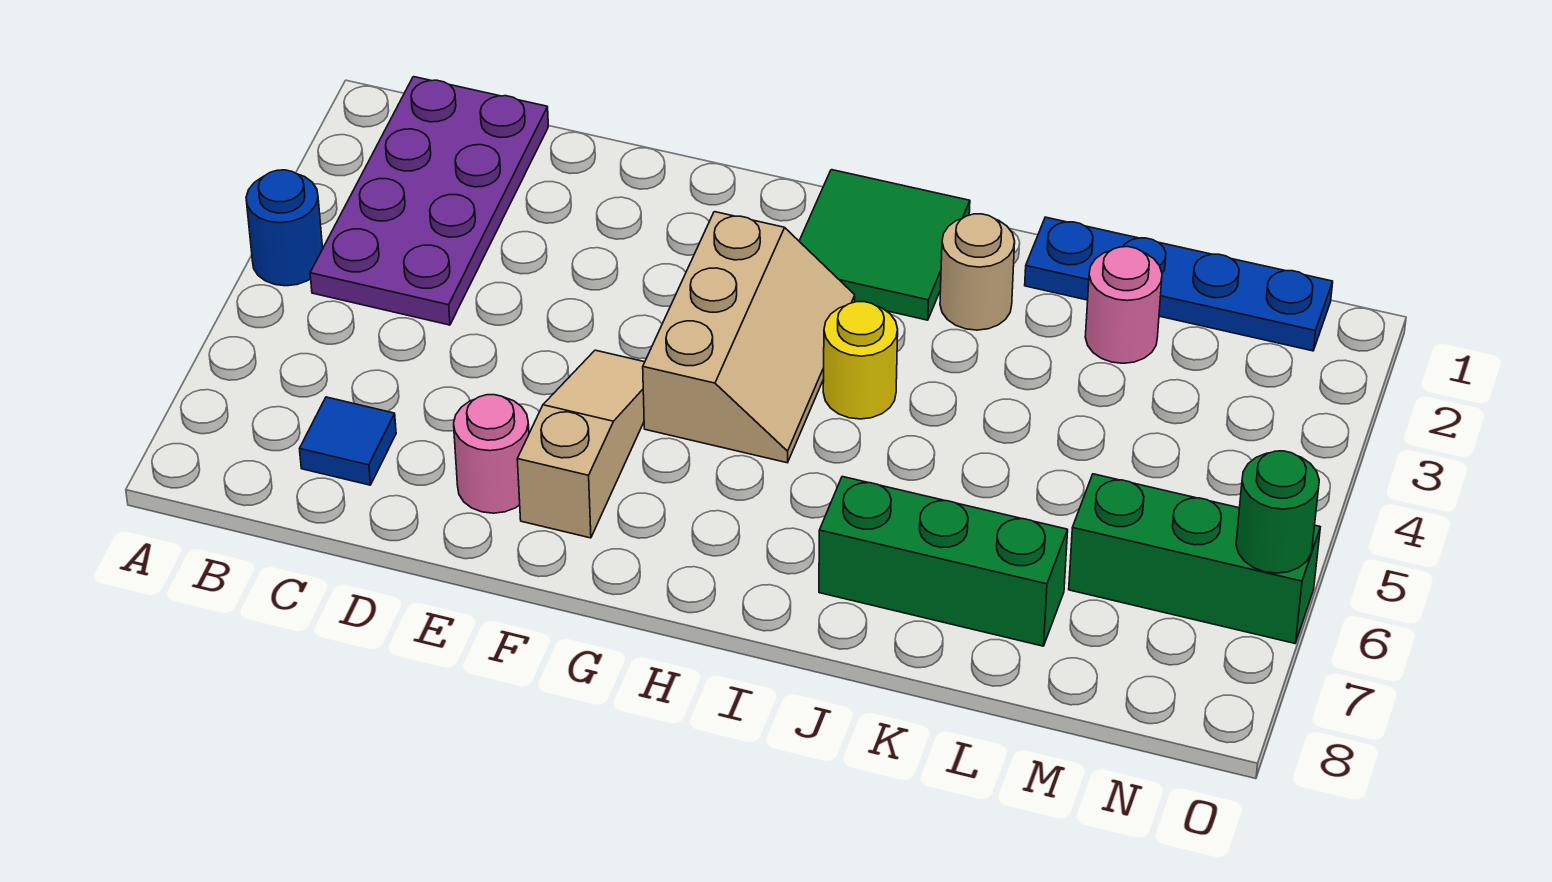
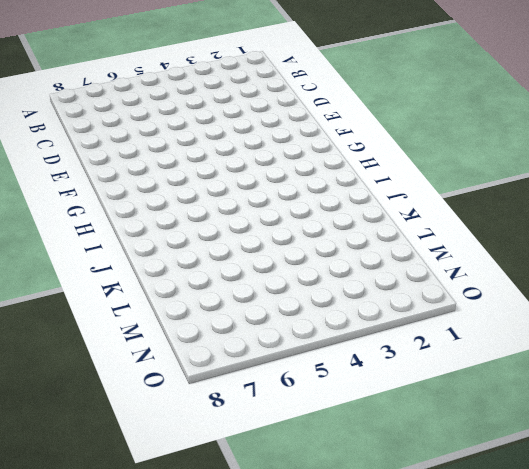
none -> blue 1x1 round brick [246,170,323,286]
none -> purple 2x4 plate [310,77,548,325]
none -> blue 1x1 tile [300,397,396,485]

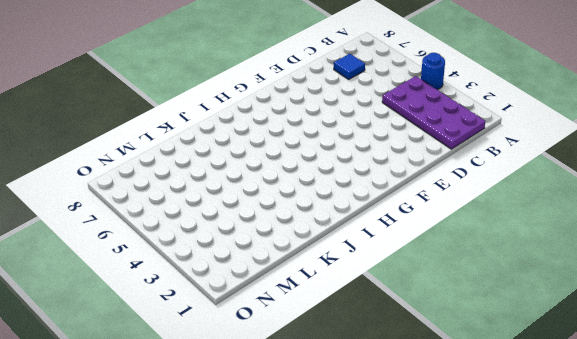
none -> pink 1x1 round brick [454,395,529,513]
none -> tan 1x3 slope [517,350,645,538]
none -> tan 2x3 slope [643,212,855,463]

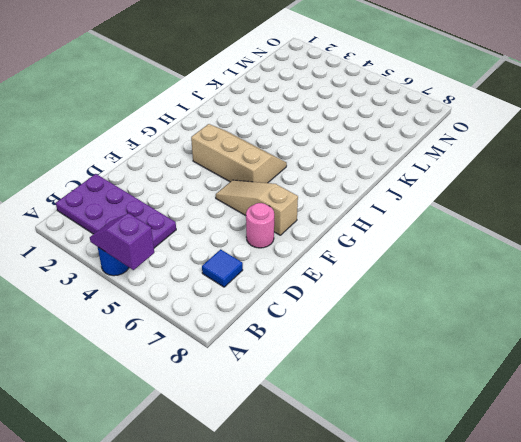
purple 1x2 slope [90,213,154,270] -> none
none -> green 2x2 tile [799,170,970,320]
none -> yellow 1x1 round brick [823,302,898,419]
none -> tan 1x1 round brick [940,214,1015,330]

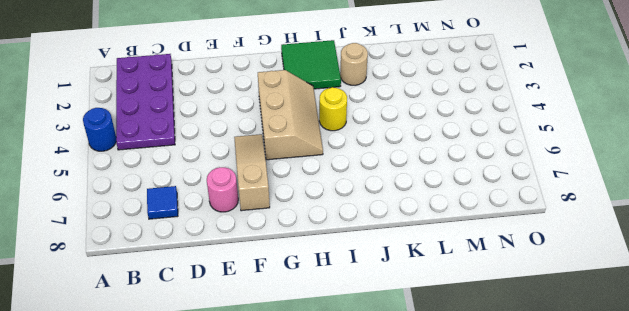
none -> green 1x3 brick [819,477,1068,646]
none -> blue 1x4 plate [1025,217,1333,351]
none -> pink 1x1 round brick [1085,247,1162,363]

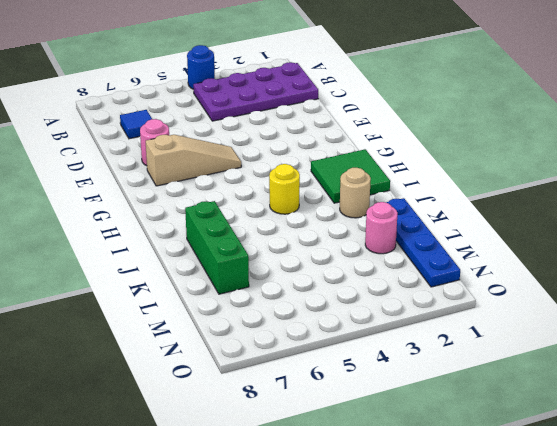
none -> tan 2x3 slope [643,212,855,463]
none -> green 1x3 brick [1069,474,1320,643]
none -> green 1x1 round brick [1236,451,1319,573]

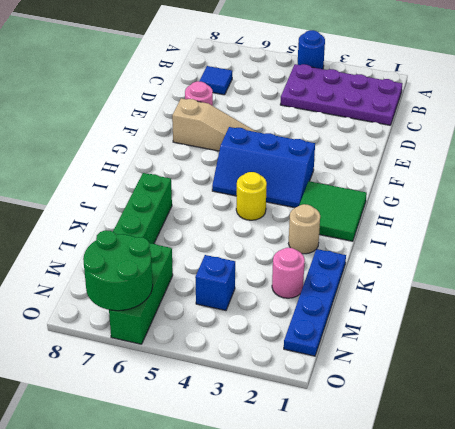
blue 2x3 slope [212,127,315,208] -> tan 2x3 slope [643,212,855,463]
blue 1x1 brick [195,255,235,310] -> none
green 2x2 round brick [83,230,153,311] -> green 1x1 round brick [1236,451,1319,573]

